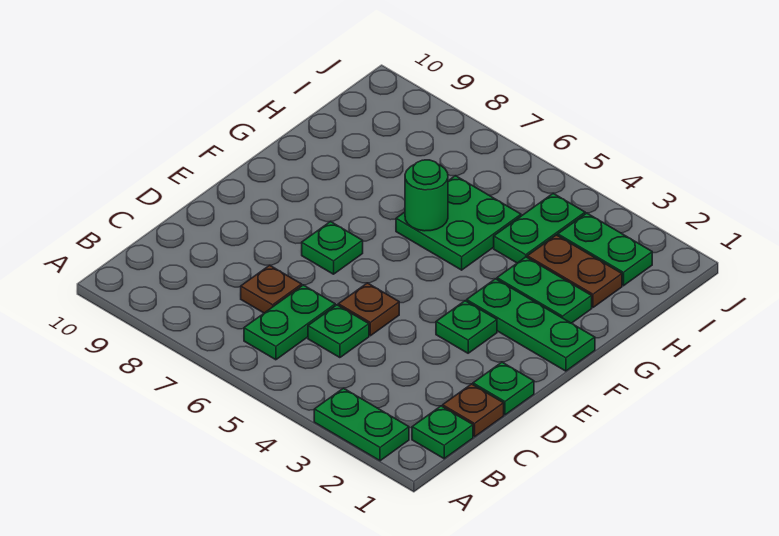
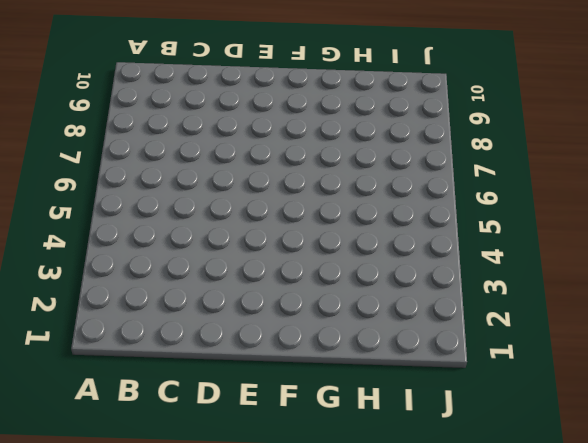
none -> green 1x2 plate [314,388,409,461]
none -> green 1x1 plate [412,406,473,459]
none -> green 1x2 plate [244,285,335,360]

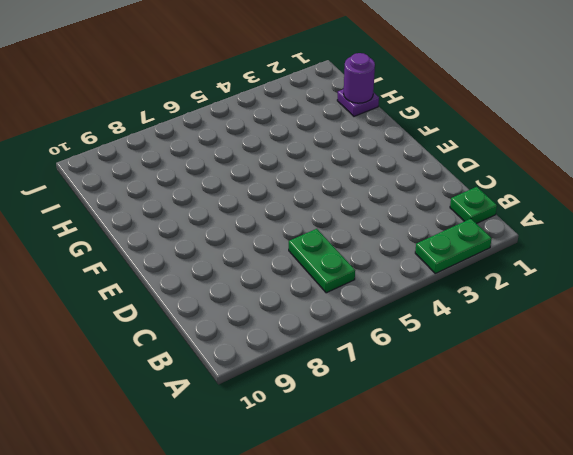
purple 1x1 plate [337,89,379,116] -> none
purple 1x1 round brick [344,53,375,103] -> none
none -> brown 1x1 plate [443,384,504,437]
none -> green 1x1 plate [308,305,369,358]
none -> brown 1x1 plate [241,265,302,313]

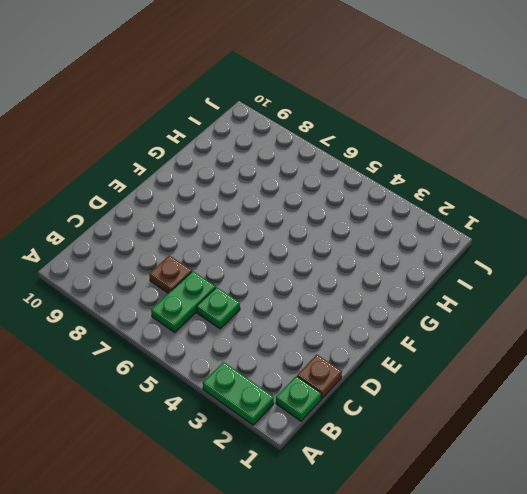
none -> green 1x1 plate [473,362,534,415]
none -> brown 1x1 plate [338,283,399,336]
none -> green 1x1 plate [436,301,497,353]

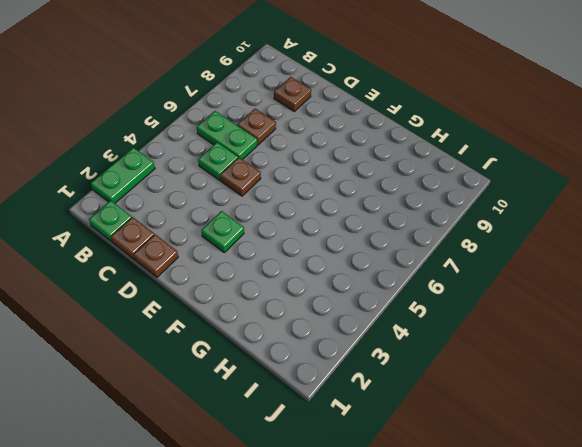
brown 1x1 plate [274,77,311,111] -> none
brown 1x1 plate [134,234,178,277] -> green 1x1 plate [473,362,534,415]
none -> green 1x1 plate [302,221,363,274]
none -> green 1x3 plate [467,279,595,371]
none -> green 1x2 plate [497,257,592,323]

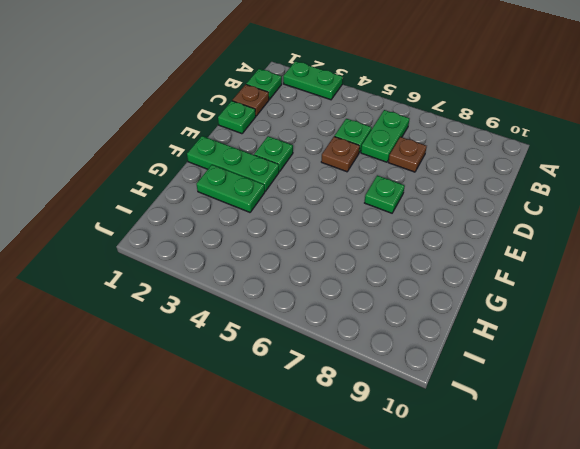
none -> green 2x2 plate [396,176,521,270]
none -> brown 1x2 plate [527,235,622,307]
none -> green 1x2 plate [494,193,585,263]

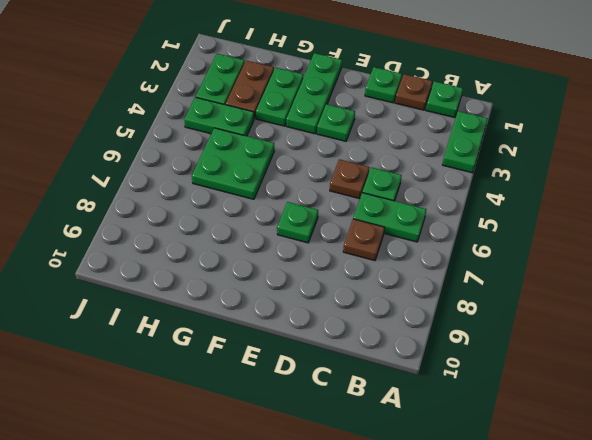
none -> green 1x1 round brick [405,160,448,231]

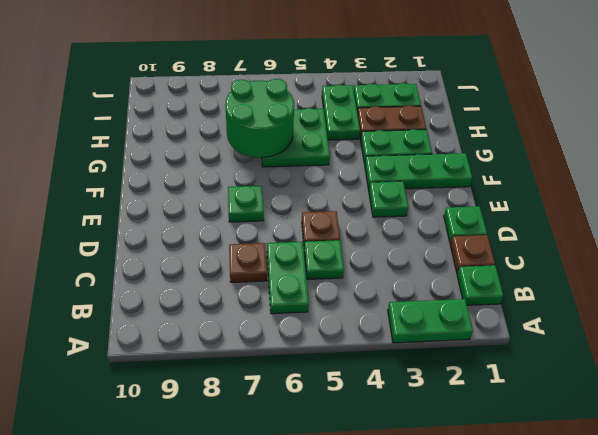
green 2x2 round brick [225,79,294,158] -> green 1x1 round brick [405,160,448,231]

